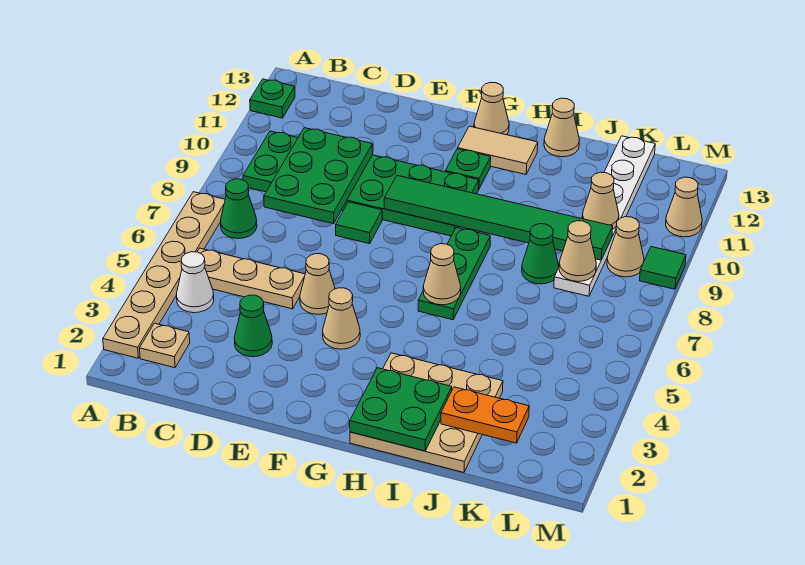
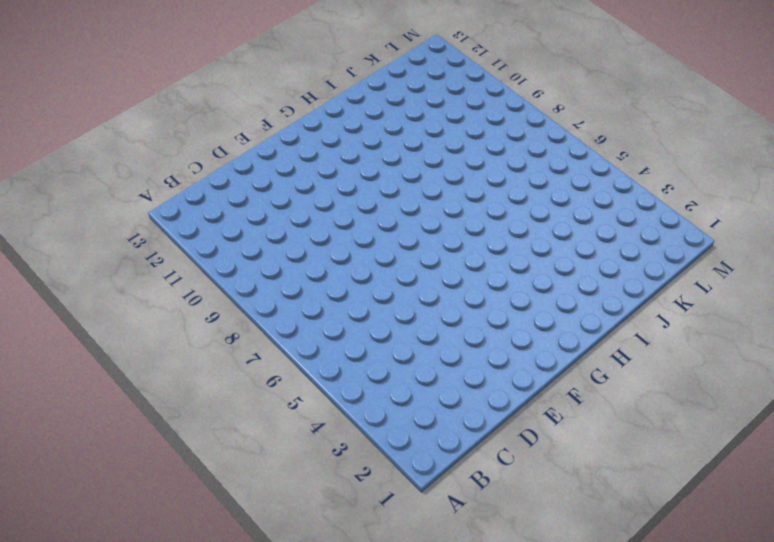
none -> tan 1x6 plate [103,192,225,358]
none -> green 1x1 plate [250,79,295,118]
none -> tan 1x1 plate [139,323,190,368]

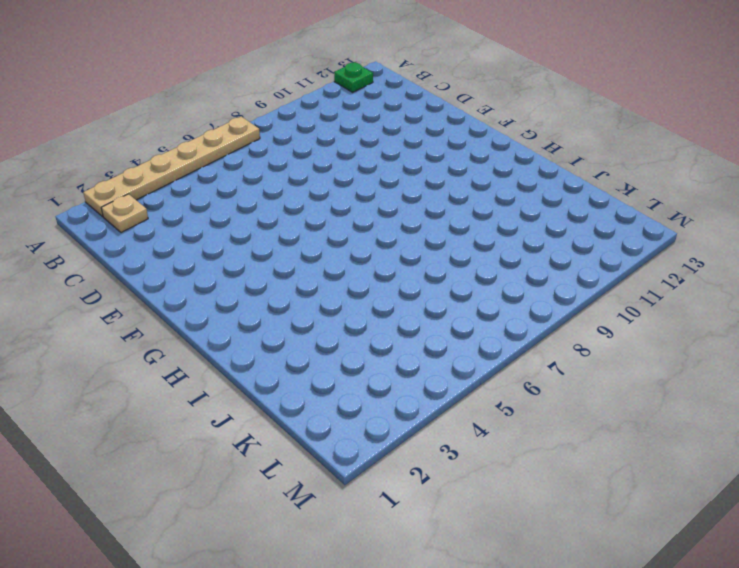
none -> white 1x1 cone [176,252,214,313]
none -> tan 1x3 plate [197,248,305,309]
none -> green 1x1 cone [221,179,257,239]

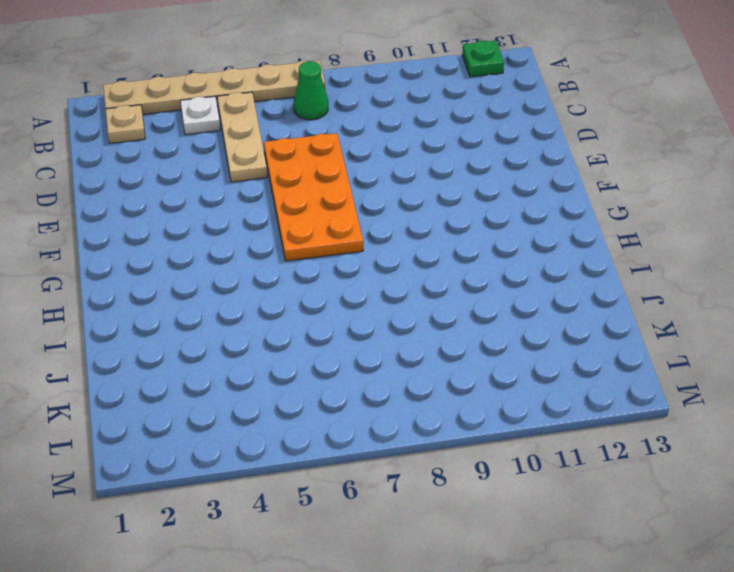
white 1x1 plate [180,96,220,135] -> white 1x1 cone [176,252,214,313]
orange 2x4 plate [264,133,363,261] -> none
none -> green 2x6 plate [243,131,479,236]
none -> green 1x1 cone [234,295,272,357]
none -> tan 1x1 cone [300,254,335,314]

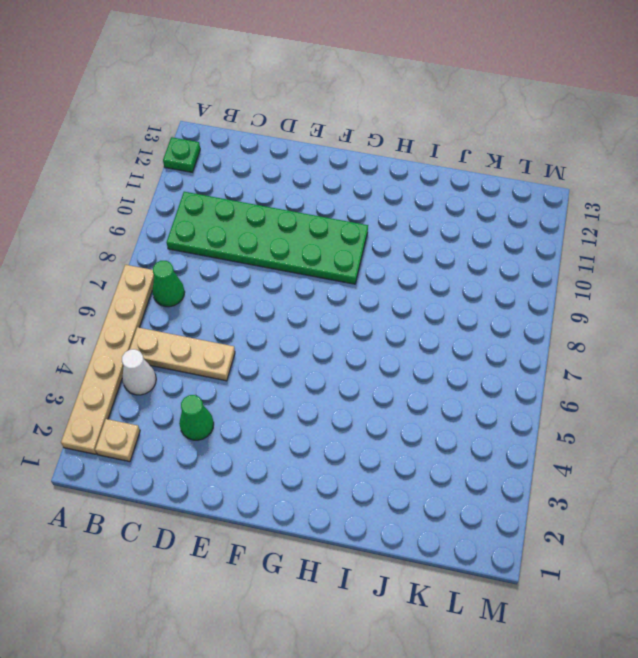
none -> tan 1x1 cone [300,254,335,314]
none -> green 1x1 tile [336,202,382,244]
none -> tan 1x1 cone [323,288,360,349]

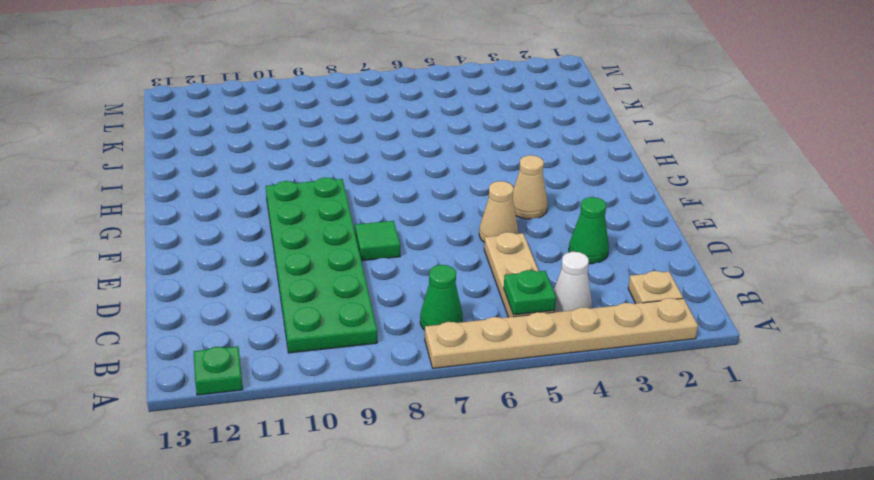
green 1x1 plate [504,270,556,315] -> green 1x1 plate moved to [445,149,491,189]
none -> tan 1x2 tile [458,126,538,174]
none -> tan 1x1 cone [474,82,509,135]
none -> tan 3x3 plate [350,353,503,472]

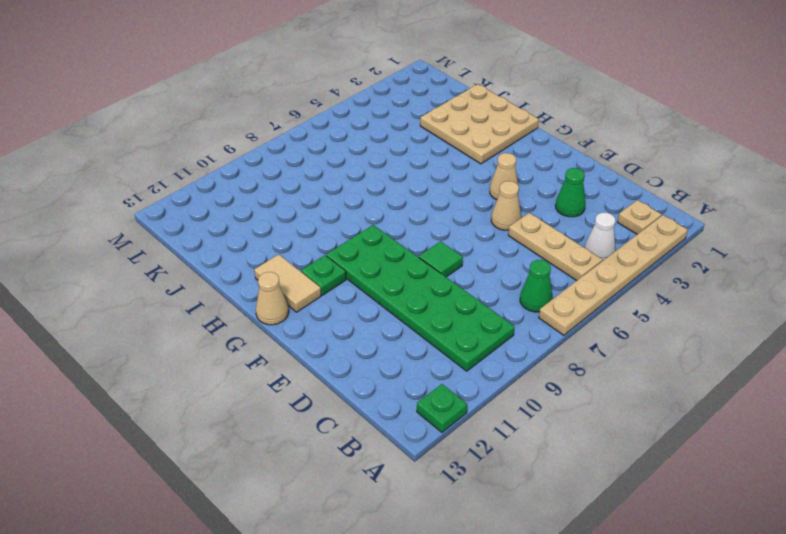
none -> green 1x3 plate [418,228,490,320]
none -> tan 1x1 cone [544,98,580,157]
none -> green 1x1 cone [522,224,559,284]

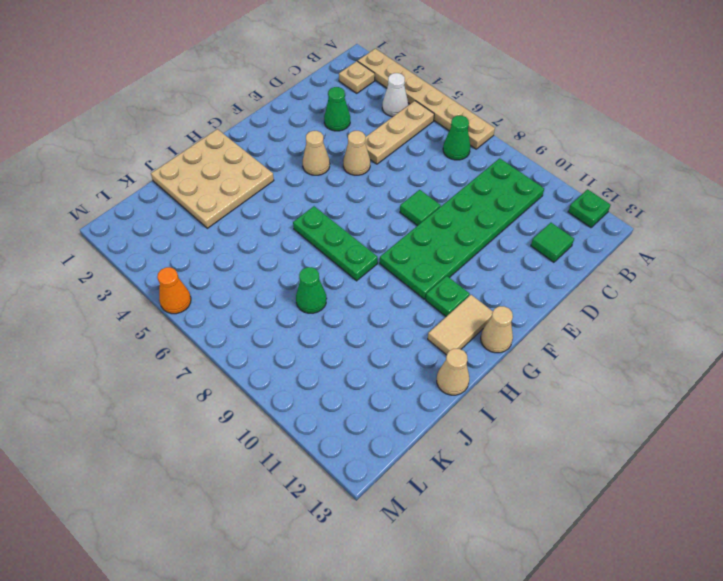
green 1x1 tile [531,223,574,262] -> green 1x1 tile moved to [640,247,686,289]
orange 1x1 cone [157,267,191,314] -> none
none -> white 1x6 plate [554,136,655,296]
none -> tan 1x1 cone [607,217,644,277]
none -> tan 1x1 cone [666,177,702,237]

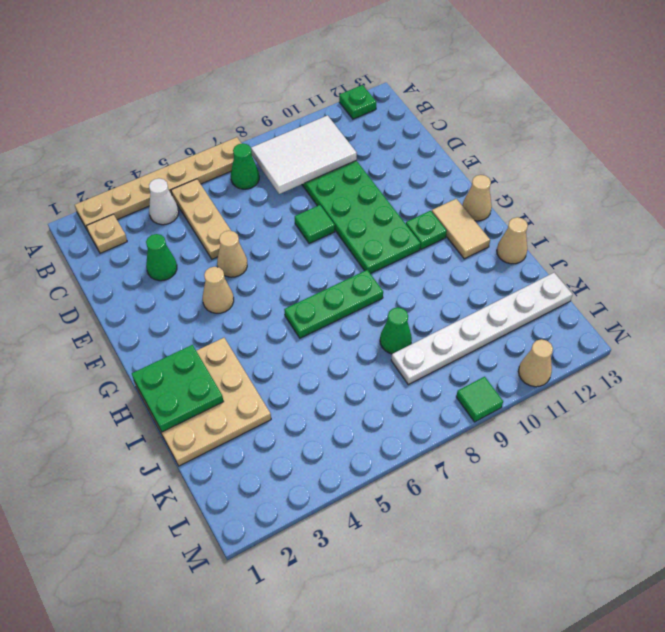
white 2x3 tile [251,115,357,194] -> green 2x3 plate [264,128,373,224]
none -> tan 1x1 cone [607,217,644,277]
none -> green 1x6 tile [384,175,613,260]
none -> tan 1x1 cone [423,244,461,305]

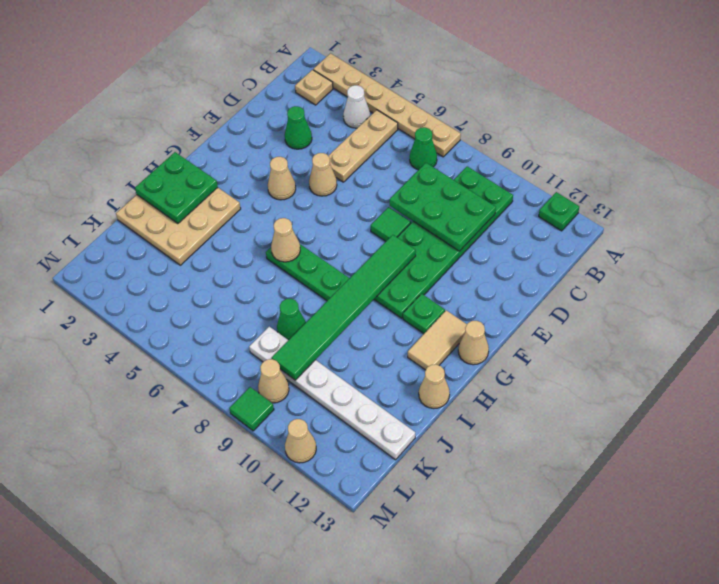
none -> orange 1x2 plate [441,387,529,443]
none -> tan 1x1 cone [559,221,596,282]
none -> tan 1x1 cone [582,172,619,229]

